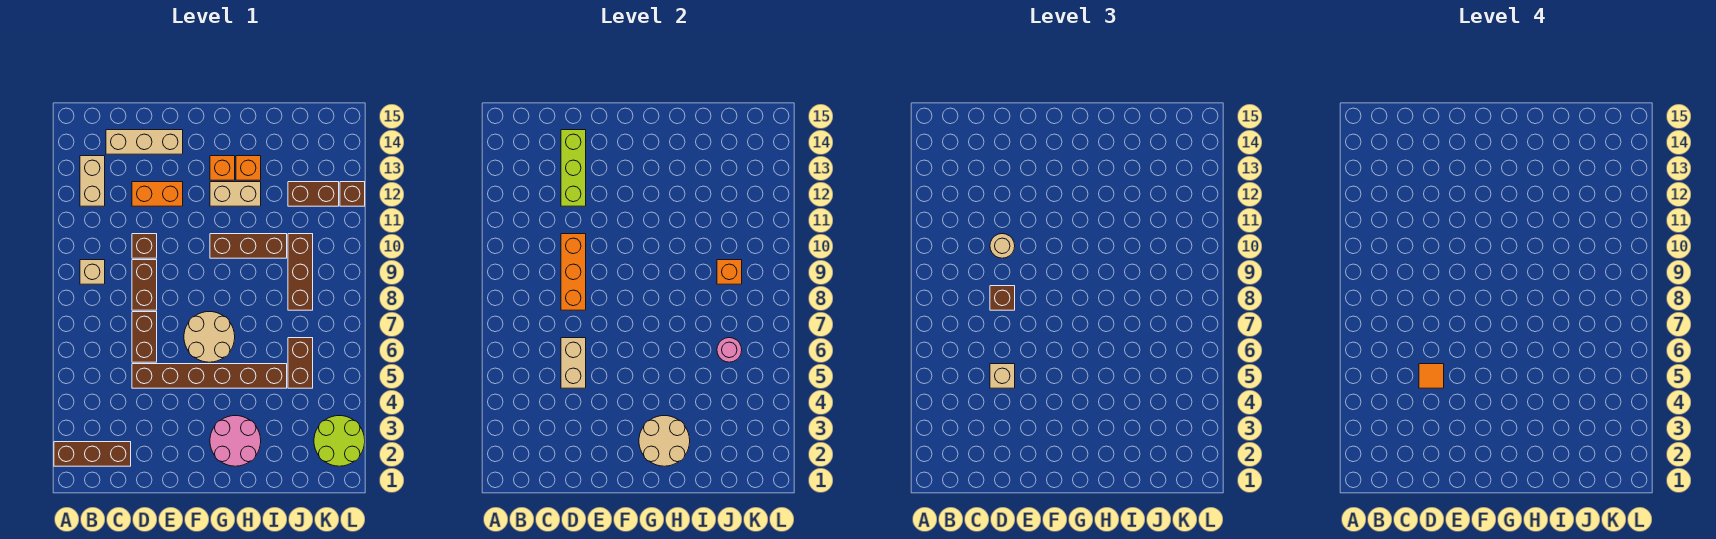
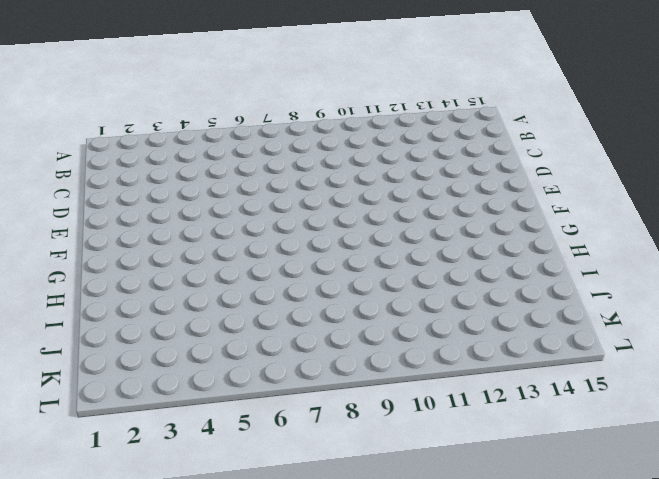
none -> brown 1x3 brick [54,442,131,466]
none -> tan 1x1 brick [80,260,105,284]
none -> tan 1x2 brick [80,156,105,206]
none -> tan 1x3 brick [106,130,183,154]

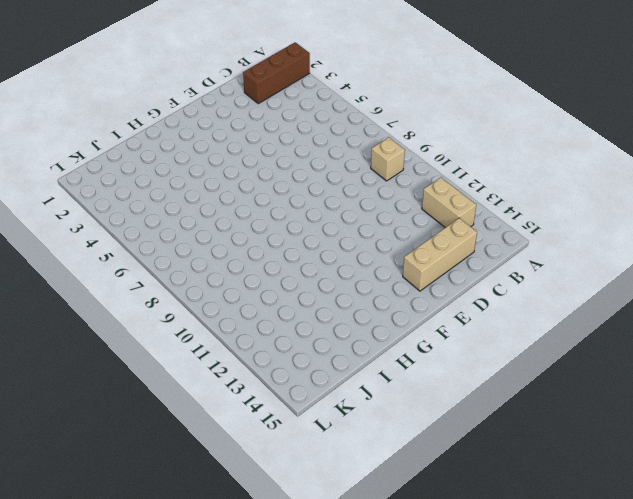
none -> brown 1x6 brick [132,364,287,388]
none -> brown 1x2 brick [132,312,157,362]
none -> brown 1x2 brick [132,260,157,310]
none -> brown 1x1 brick [132,234,157,258]

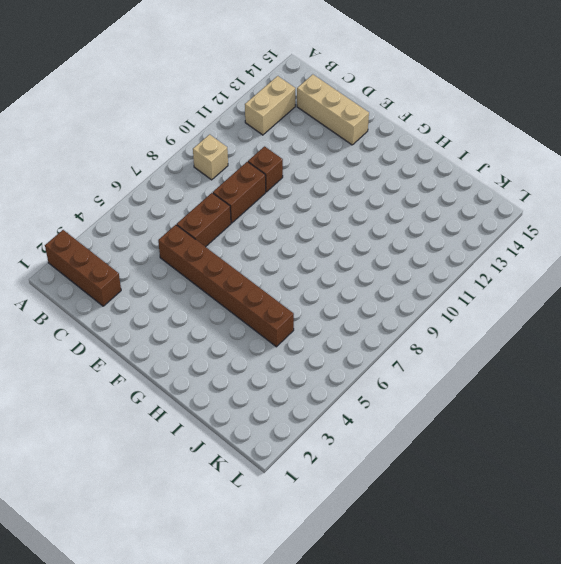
none -> orange 1x2 brick [132,182,183,206]
none -> tan 2x2 round brick [184,312,235,362]
none -> pink 2x2 round brick [210,416,261,466]
none -> brown 1x3 brick [210,234,287,258]

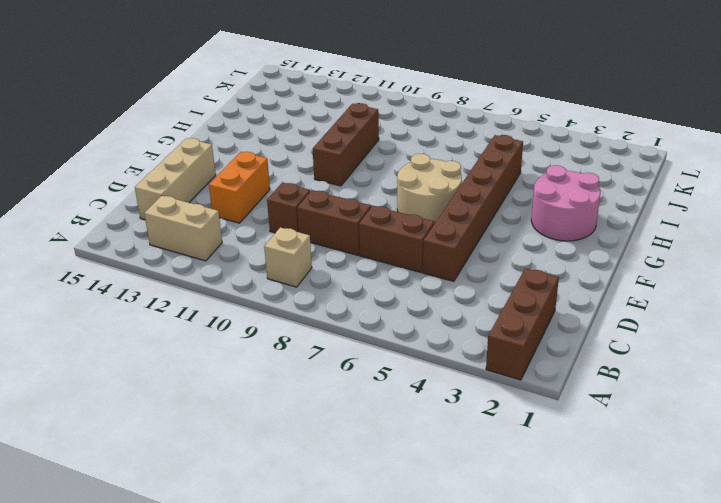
none -> tan 1x2 brick [210,182,261,206]
none -> orange 1x1 brick [210,156,235,180]
none -> orange 1x1 brick [236,156,261,180]
none -> brown 1x2 brick [288,338,313,388]

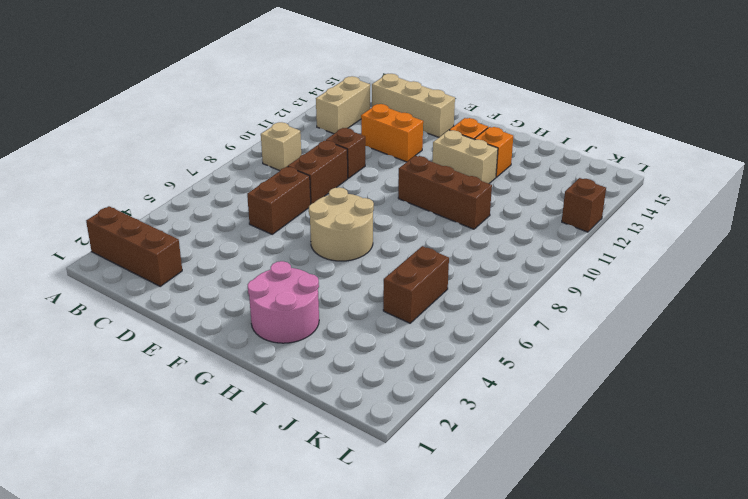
none -> brown 1x6 brick [132,364,287,388]
none -> brown 1x3 brick [288,234,313,310]
none -> brown 1x2 brick [288,182,339,206]
none -> lime 2x2 round brick [314,416,365,466]

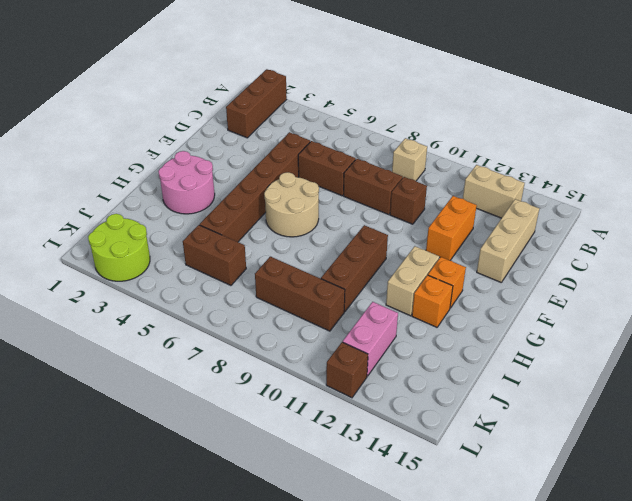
pink 1x2 brick [343,302,398,376] -> brown 1x2 brick [288,182,339,206]
none -> tan 1x2 brick [561,338,586,388]
none -> orange 1x3 brick [561,234,586,310]
none -> lime 1x3 brick [561,130,586,206]
none -> tan 2x2 round brick [639,416,690,466]

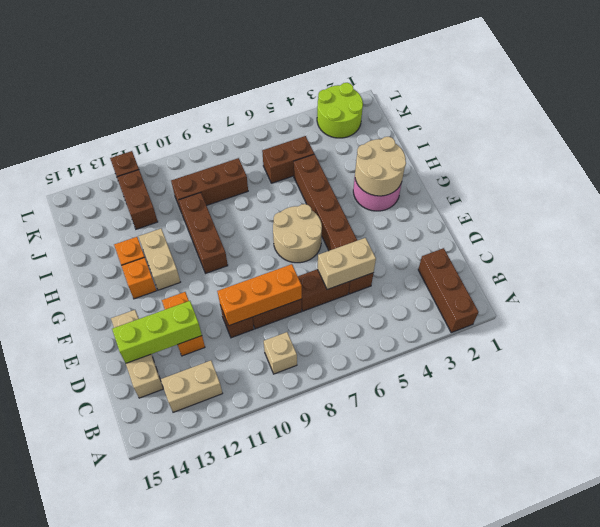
none -> pink 1x1 round brick [717,338,742,362]
none -> orange 1x1 brick [717,260,742,284]
none -> tan 1x1 brick [990,364,1015,388]
none -> brown 1x1 brick [990,286,1015,310]

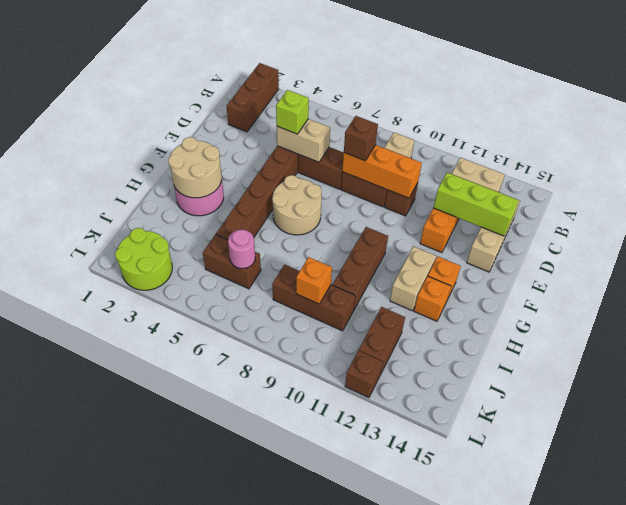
lime 1x1 brick [276,90,309,134] -> tan 1x1 brick [990,364,1015,388]
none -> tan 1x1 round brick [990,234,1015,258]
none -> orange 1x1 tile [1419,364,1444,388]

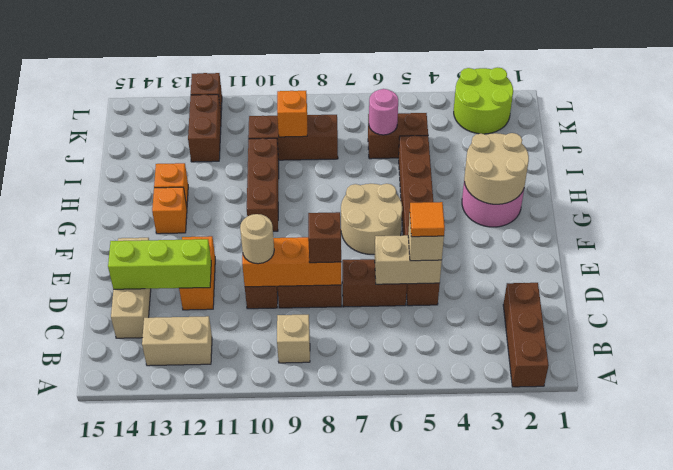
none -> tan 1x2 brick [210,182,261,206]

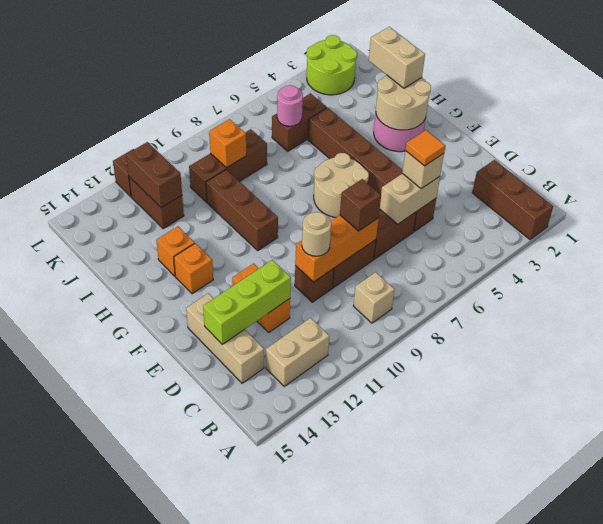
tan 1x2 brick [369,27,425,88] -> tan 1x2 brick moved to [210,182,261,206]
brown 1x2 brick [126,142,182,208] -> none

